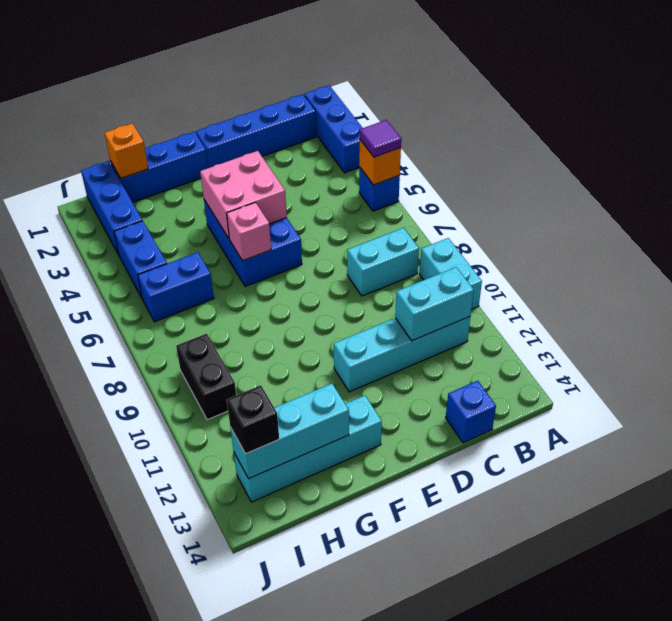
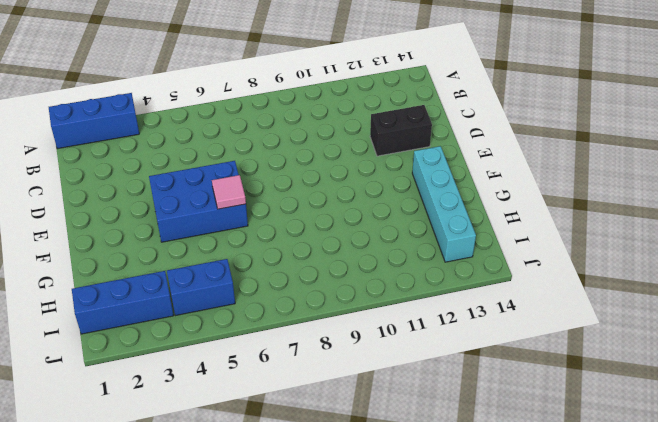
black 1x2 brick [370,105,432,156] -> black 1x2 brick moved to [176,334,236,420]
pink 1x1 tile [212,175,246,209] -> pink 1x1 brick [227,202,271,261]
none -> blue 1x1 brick [359,167,400,211]
none -> cyan 1x2 brick [420,238,482,309]
none -> blue 1x4 brick [196,94,316,168]

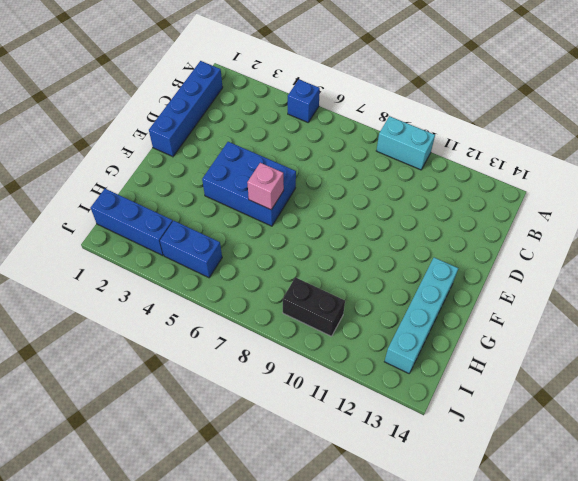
none -> blue 1x3 brick [304,85,362,173]
none -> cyan 1x2 brick [347,228,419,296]
none -> cyan 1x4 brick [334,317,470,392]

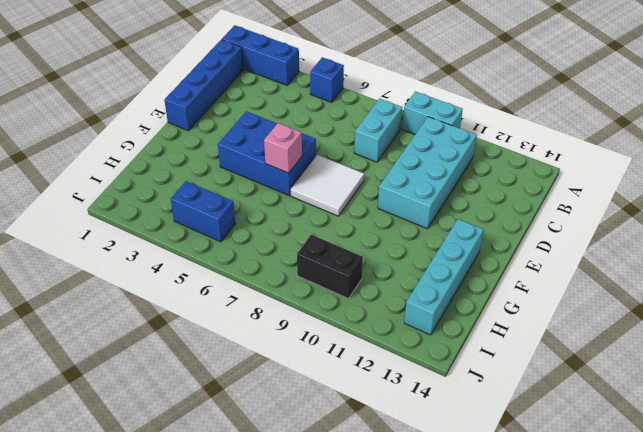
cyan 2x4 brick [378,117,477,229] -> cyan 1x4 brick [334,317,470,392]
white 2x2 tile [290,155,364,216] -> none
none -> blue 1x1 brick [446,381,496,443]
none -> blue 1x3 brick [111,132,208,202]
none -> blue 1x2 brick [138,252,214,322]

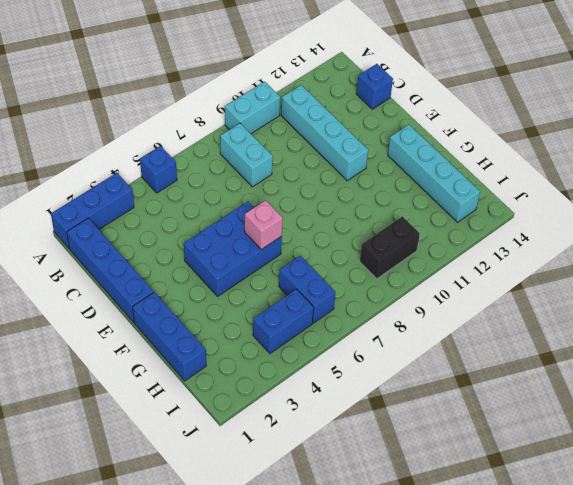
none -> blue 1x3 brick [81,161,142,255]
none -> orange 1x1 brick [359,140,401,185]
none -> cyan 1x2 brick [395,267,474,341]

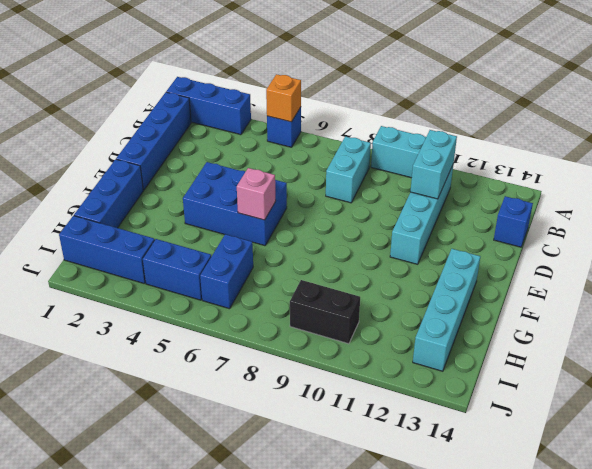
none -> pink 2x2 brick [200,151,287,238]
none -> cyan 1x3 brick [230,384,349,479]
none -> orange 1x1 brick [105,123,148,178]

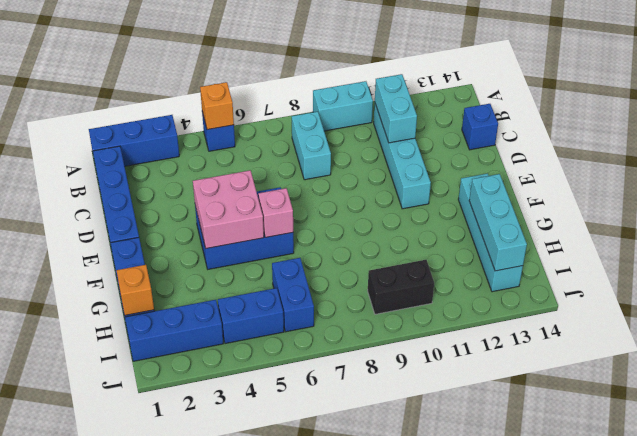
none -> purple 1x1 tile [360,120,401,157]
none -> black 1x1 brick [227,385,279,454]

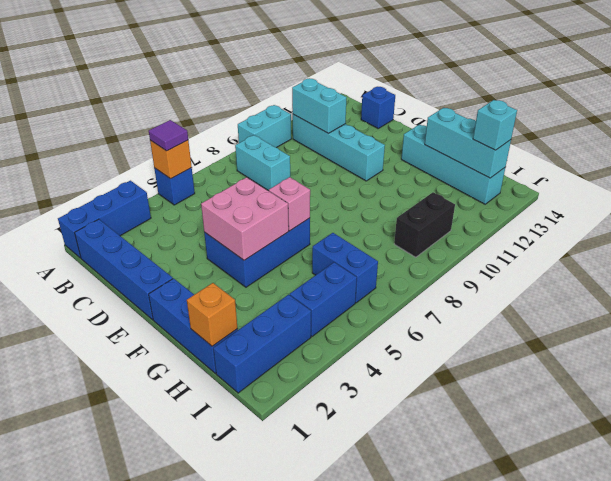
cyan 1x1 brick [473,100,517,150] -> black 1x1 brick [227,385,279,454]

